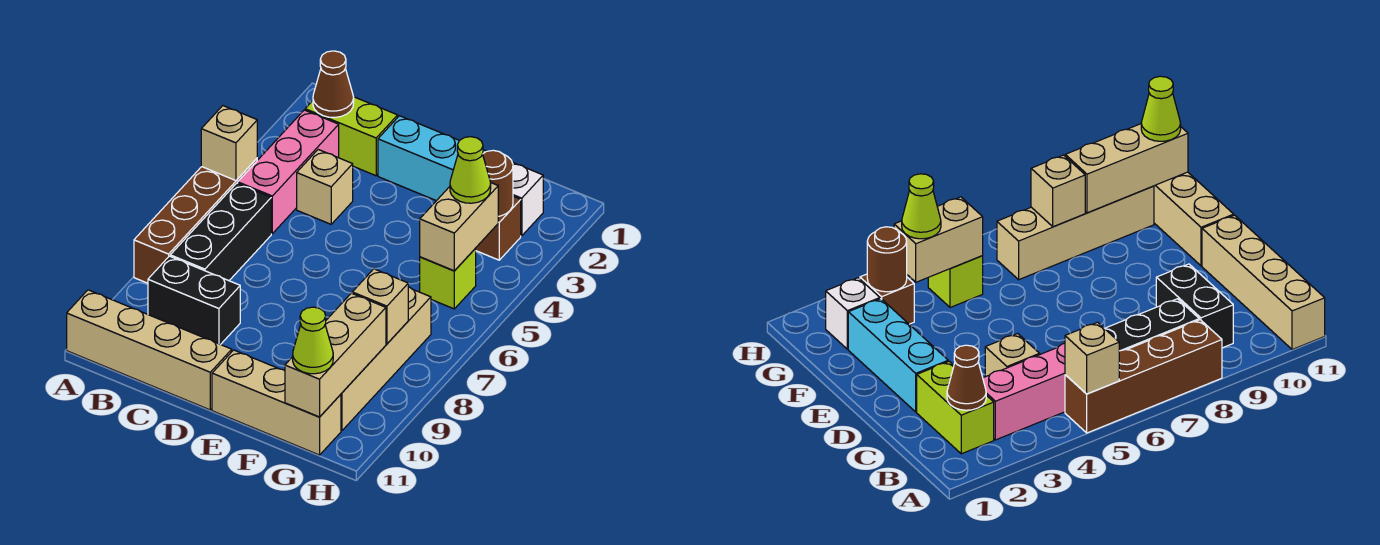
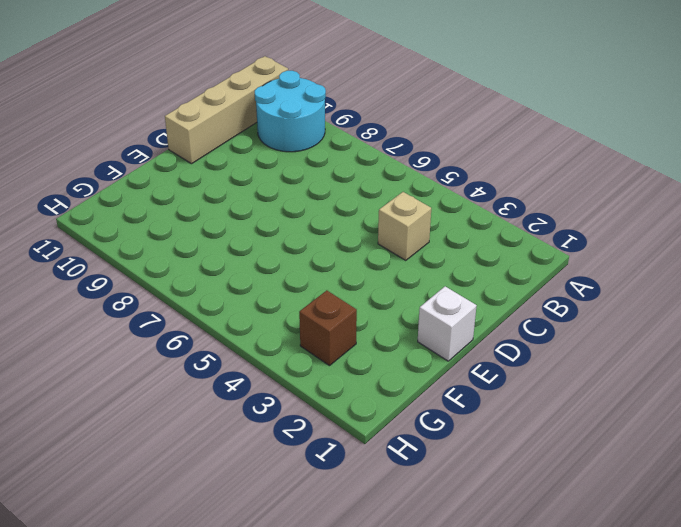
cyan 2x2 round brick [255,71,326,152] -> black 1x2 brick [148,256,240,345]
white 1x1 brick [418,286,477,361] -> white 1x1 brick moved to [513,163,543,236]
none -> brown 1x4 brick [134,159,257,283]
none -> lime 1x2 brick [305,97,398,176]
none -> pink 1x3 brick [238,110,339,234]

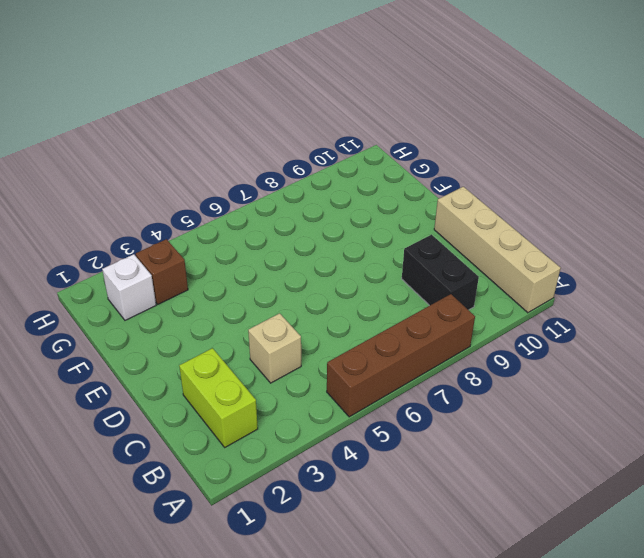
none -> pink 1x3 brick [238,110,339,234]
none -> black 1x3 brick [170,183,271,281]
none -> cyan 1x3 brick [378,116,487,201]

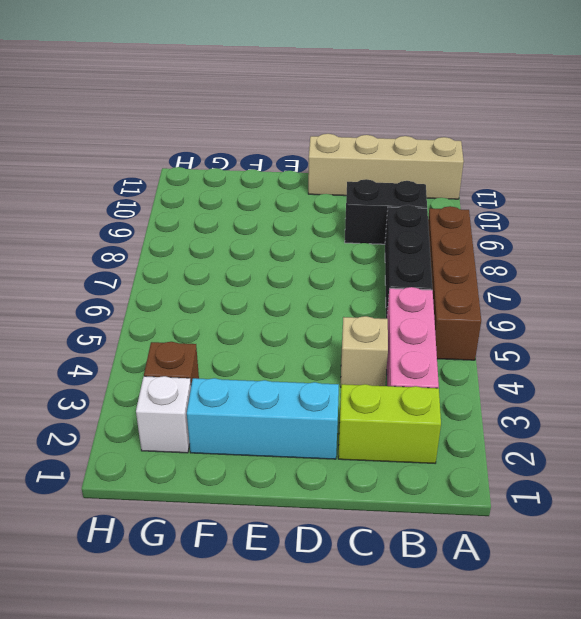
none -> tan 1x3 brick [212,350,341,455]
none -> lime 1x1 brick [420,249,476,309]
none -> tan 1x4 brick [341,287,431,431]

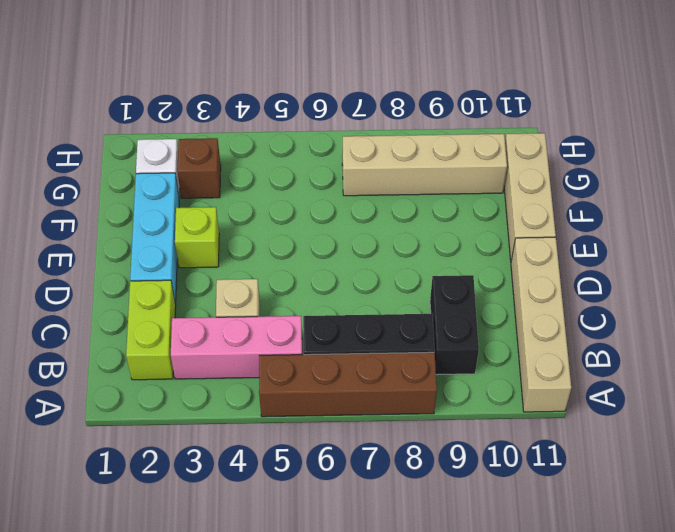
lime 1x1 brick [175,207,219,268] -> lime 1x1 brick moved to [420,249,476,309]
none -> tan 1x1 brick [201,106,257,181]
none -> brown 1x1 cone [313,51,354,118]
none -> brown 1x1 round brick [483,150,513,216]

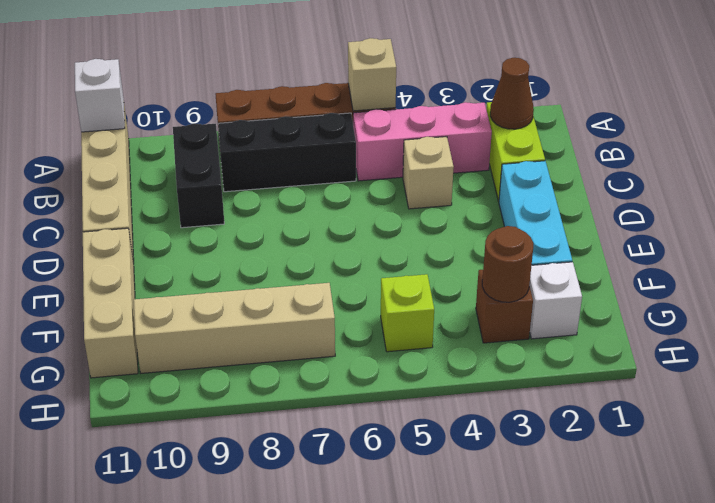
white 1x1 brick [75,59,125,132] -> none
none -> tan 1x2 brick [420,183,498,271]
none -> tan 1x1 brick [352,269,408,344]
none -> tan 1x3 brick [285,293,386,417]

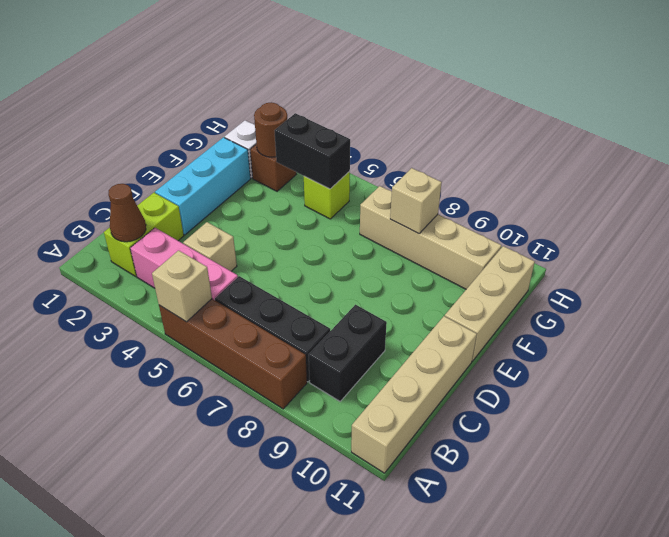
black 1x2 brick [274,113,350,189] -> tan 1x2 brick [420,183,498,271]
none -> tan 1x3 brick [285,293,386,417]
none -> lime 1x1 cone [450,137,491,203]
none -> lime 1x1 cone [293,307,333,374]

